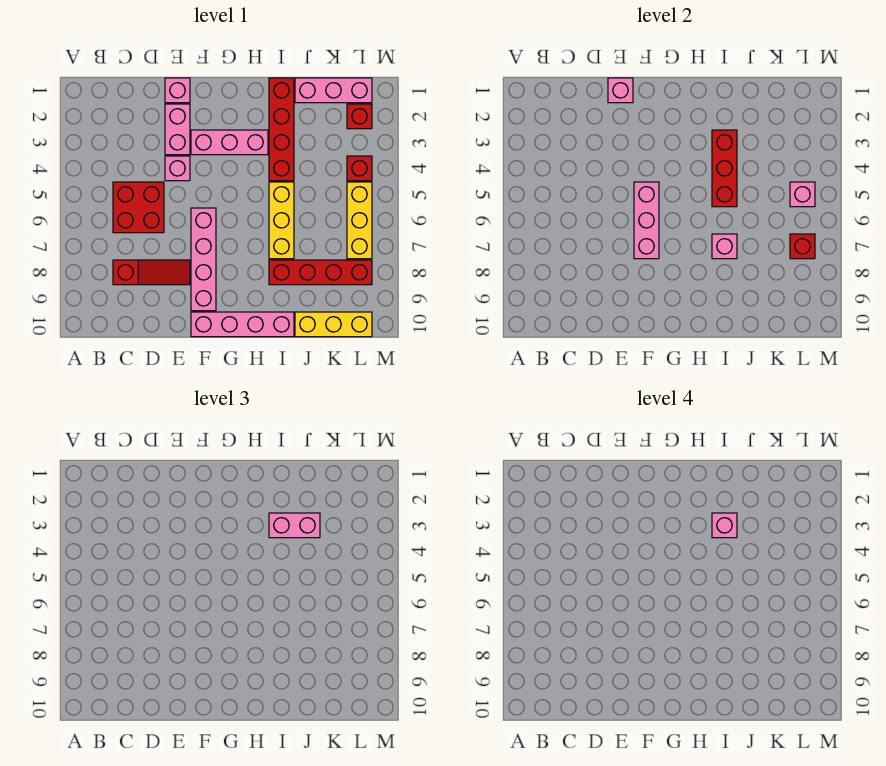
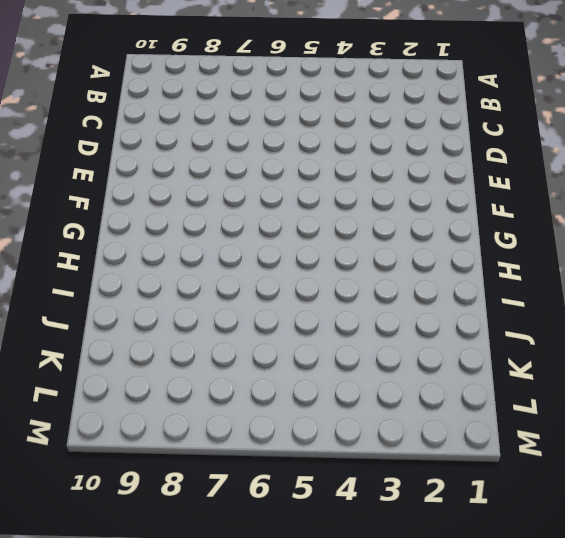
none -> red 2x2 brick [113,182,164,233]
none -> red 1x3 slope [113,260,190,285]
none -> pink 1x1 brick [165,78,190,103]

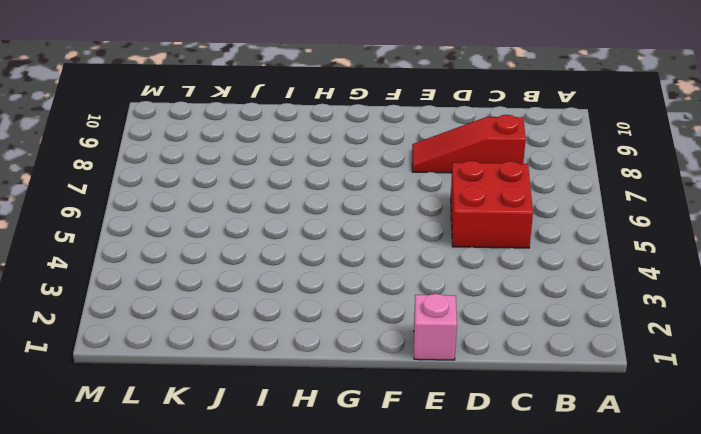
none -> pink 1x2 brick [165,104,190,155]
none -> pink 1x1 brick [165,156,190,181]
none -> pink 1x3 brick [191,130,268,155]

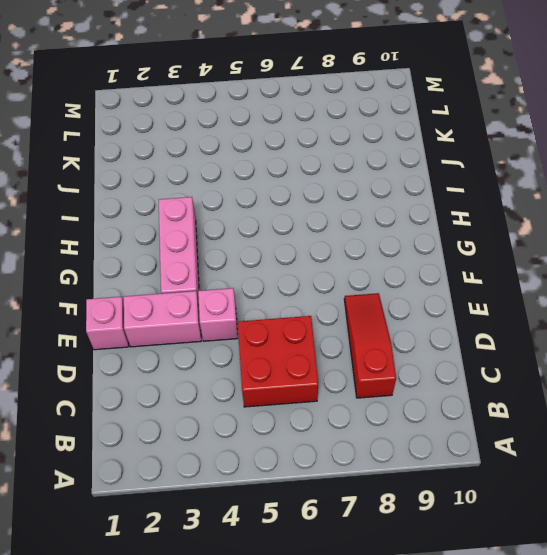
none -> pink 1x4 brick [191,208,216,311]
none -> pink 1x4 brick [191,312,294,337]
none -> red 1x4 brick [269,78,294,181]

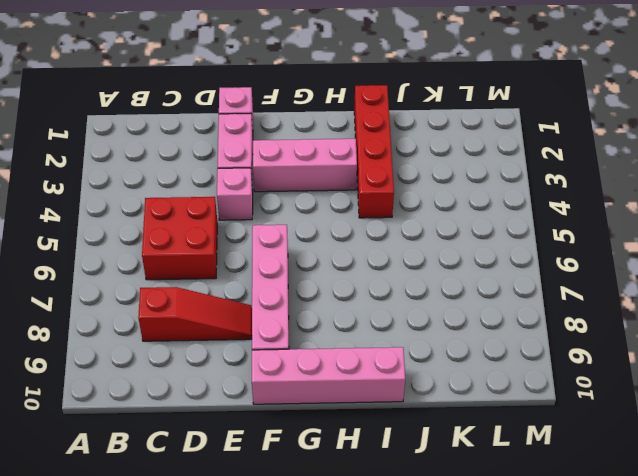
none -> yellow 1x3 brick [269,182,294,259]
none -> red 1x4 brick [269,260,372,285]
none -> pink 1x3 brick [295,78,372,103]

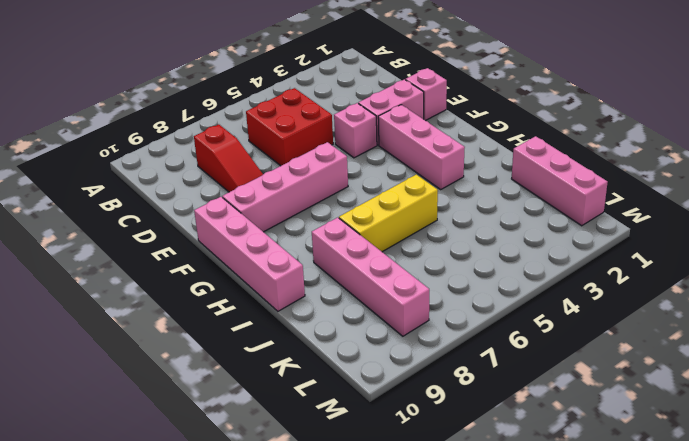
pink 1x4 brick [312,217,429,336] -> red 1x4 brick [269,260,372,285]
none -> red 1x4 brick [269,78,294,181]
none -> yellow 1x3 brick [295,312,372,337]
none -> red 1x1 brick [347,104,372,129]

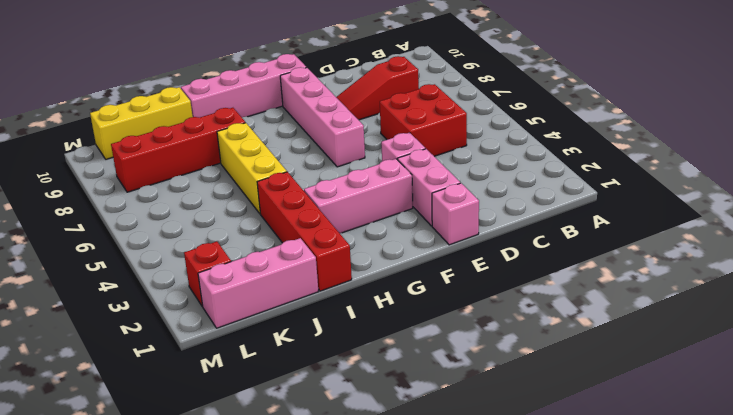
none -> red 1x1 brick [347,156,372,181]
none -> yellow 1x3 brick [347,182,372,259]
none -> pink 1x1 brick [608,78,633,103]

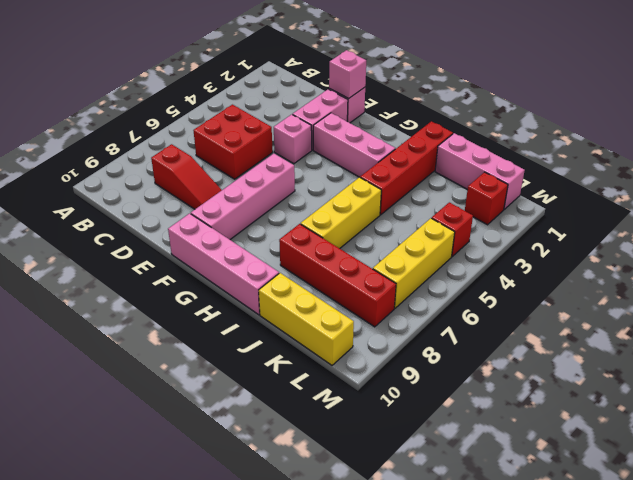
none -> pink 1x3 brick [634,182,659,259]
none -> red 1x3 brick [712,130,737,207]
none -> pink 1x1 brick [712,234,737,259]

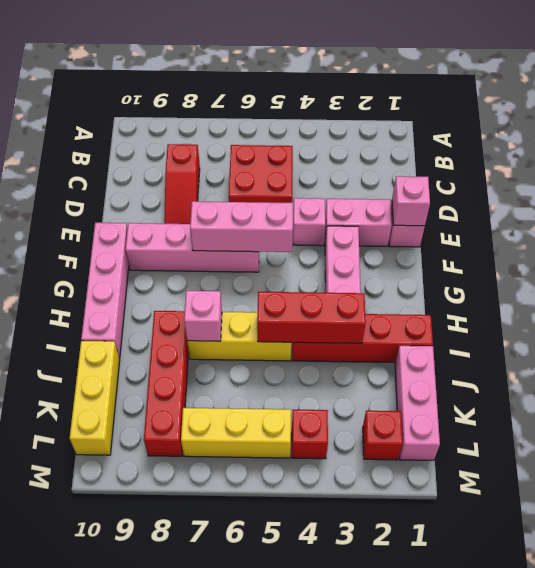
none -> pink 1x1 brick [790,182,815,207]
none -> red 1x1 brick [790,234,815,259]
none -> pink 1x2 brick [269,513,320,538]

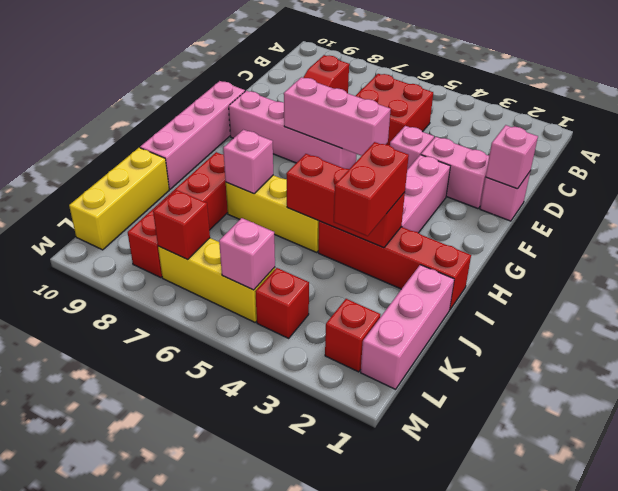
red 1x2 brick [334,142,409,236] -> pink 1x2 brick [269,513,320,538]
none -> pink 1x1 brick [712,513,737,538]

